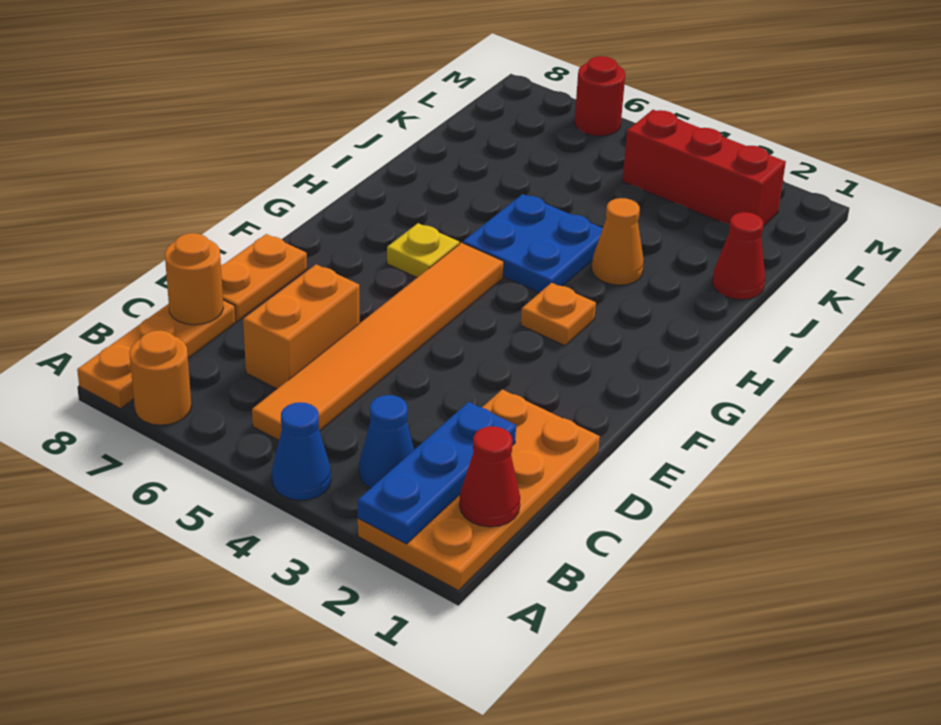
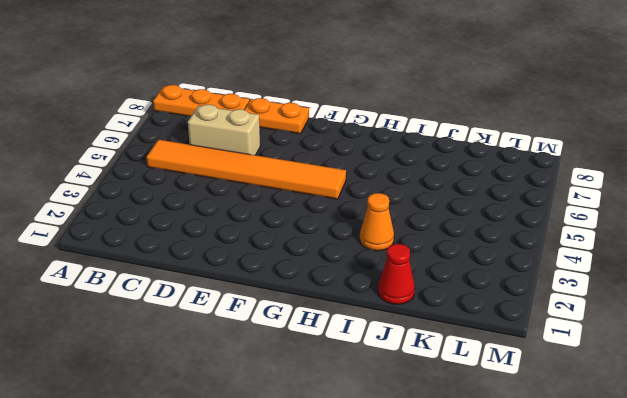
tan 1x2 brick [188,105,260,155] -> orange 1x2 brick [243,264,359,389]
none -> orange 2x4 plate [358,390,600,590]
none -> blue 1x1 cone [272,402,331,500]
none -> orange 1x1 round brick [129,330,191,425]

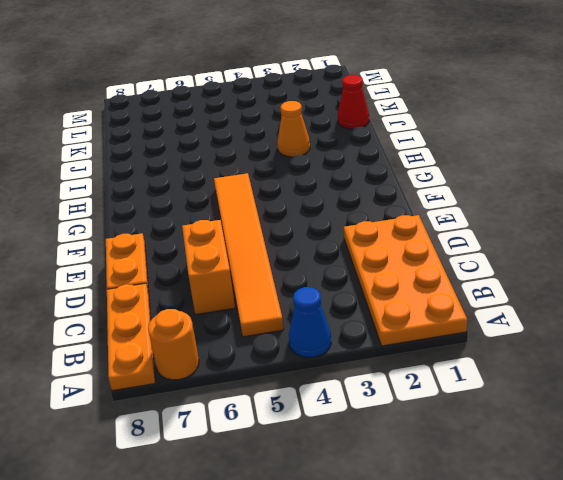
none -> blue 1x1 cone [359,395,414,488]
none -> orange 1x1 plate [521,283,596,346]
none -> yellow 1x1 plate [387,223,459,277]

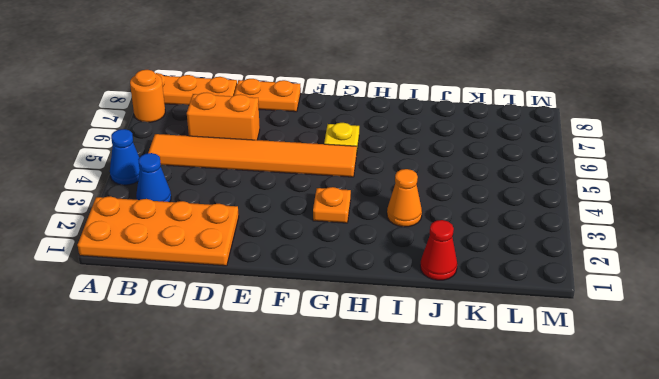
none -> blue 2x2 plate [463,194,603,293]
none -> red 1x3 brick [622,110,786,226]
none -> red 1x1 round brick [574,56,625,136]

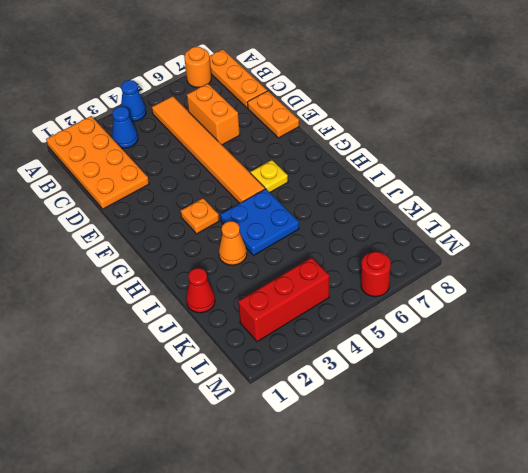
none -> blue 1x3 plate [358,402,516,544]
none -> red 1x1 cone [459,426,520,527]
none -> orange 1x1 round brick [165,233,223,325]

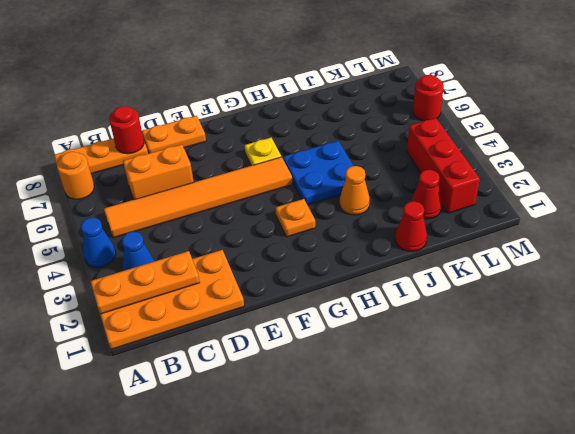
orange 1x3 plate [90,251,200,314] -> blue 1x3 plate [358,402,516,544]
red 1x1 round brick [109,106,144,154] -> orange 1x1 round brick [165,233,223,325]
red 1x1 cone [411,170,442,219] -> red 1x1 cone moved to [459,426,520,527]

